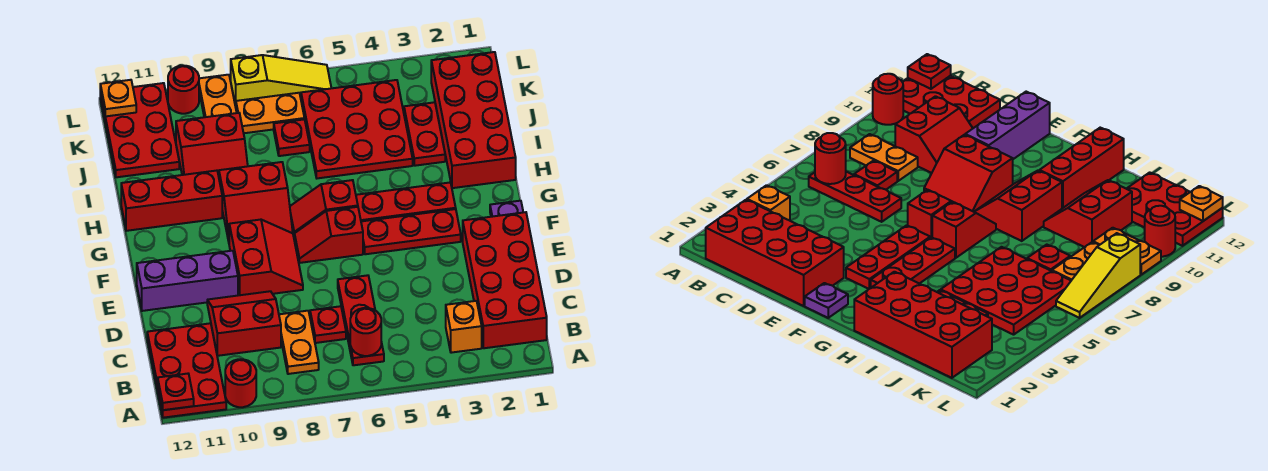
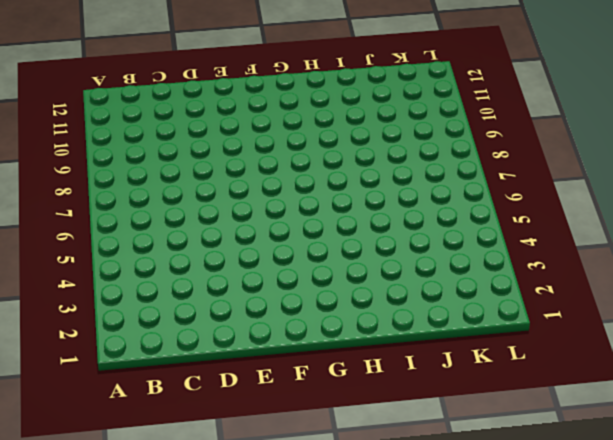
none -> red 1x1 round brick [225,359,256,407]
none -> red 2x3 plate [147,323,226,418]
none -> red 2x4 brick [463,212,547,348]
none -> orange 1x1 brick [446,301,482,353]

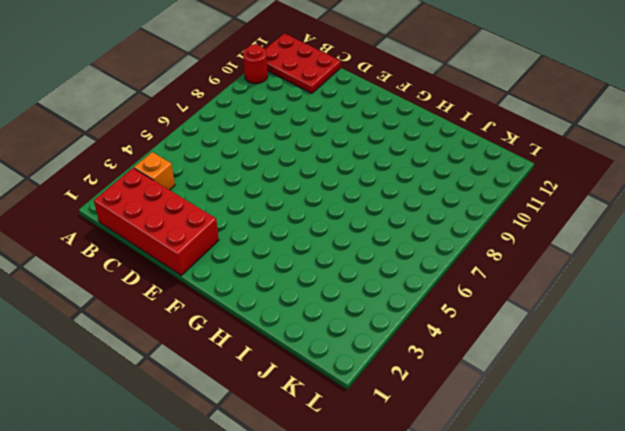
none -> red 1x3 plate [338,275,384,365]
none -> orange 1x2 plate [279,311,319,374]
none -> red 1x1 plate [310,306,346,343]
none -> red 2x2 slope [207,291,281,356]

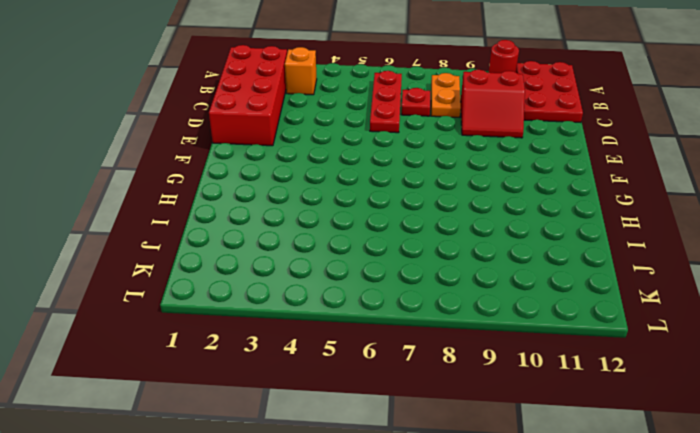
none -> red 2x2 slope [229,220,303,295]
none -> purple 1x3 brick [137,251,238,311]
none -> purple 1x1 plate [490,201,523,217]
none -> red 1x3 plate [361,209,461,254]

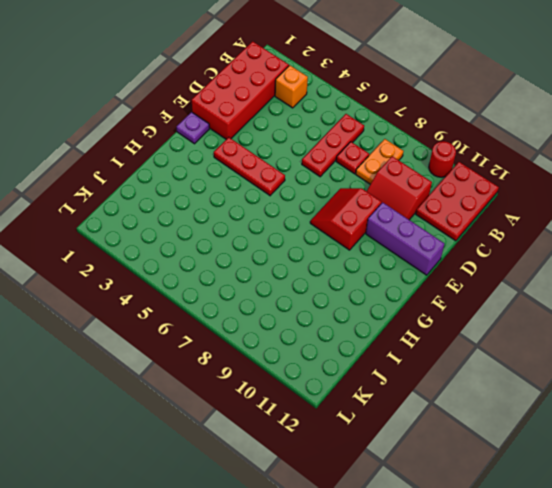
none -> red 1x2 slope [295,207,363,263]
none -> red 1x3 plate [356,182,456,221]
none -> red 1x2 slope [290,180,358,236]
none -> red 2x2 slope [219,162,293,242]

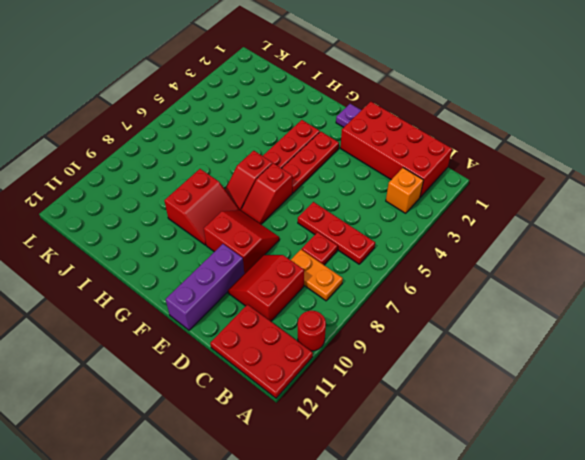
none -> red 2x4 brick [431,52,516,188]
none -> red 1x3 brick [121,171,222,231]
none -> red 1x2 plate [404,102,445,166]
none -> red 3x3 plate [301,80,413,178]

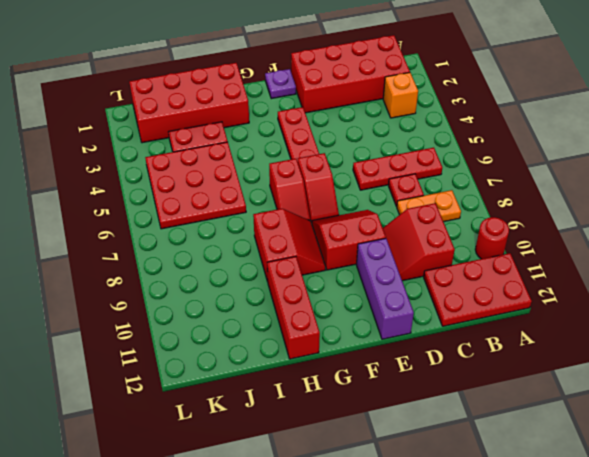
none -> red 1x3 plate [356,182,456,221]
none -> red 2x2 slope [176,113,248,176]
none -> red 1x1 plate [274,119,310,156]
none -> red 2x3 plate [100,83,179,177]

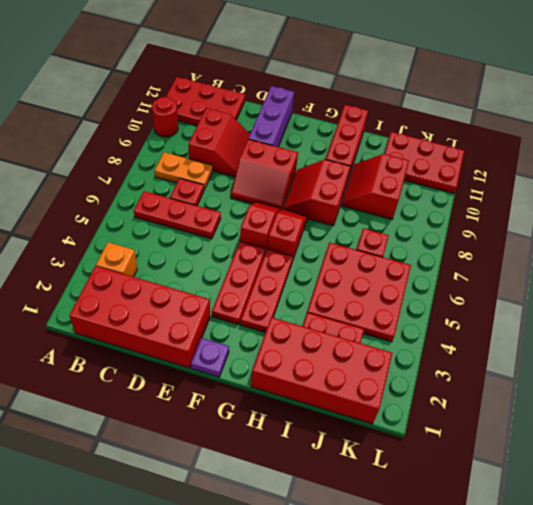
none -> orange 1x2 plate [236,93,304,133]
none -> orange 1x2 plate [199,75,237,117]
none -> yellow 1x3 slope [231,55,331,106]
none -> red 1x1 round brick [168,66,199,114]

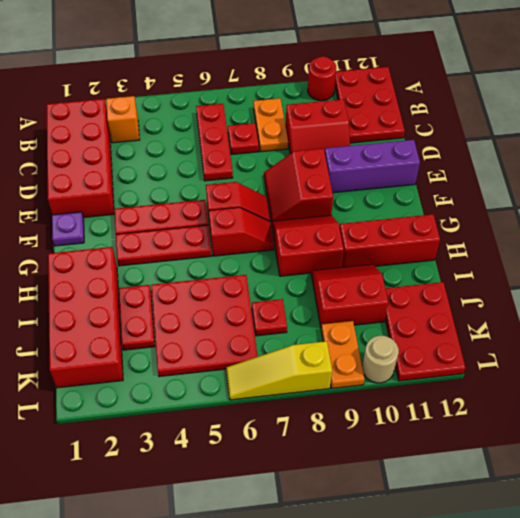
tan 1x1 round brick [362,336,399,383] -> red 1x1 round brick [168,66,199,114]
none -> orange 1x2 plate [236,93,304,133]
none -> red 1x1 plate [158,374,194,410]
none -> red 1x1 round brick [350,308,381,356]
none -> orange 1x1 plate [100,80,136,116]

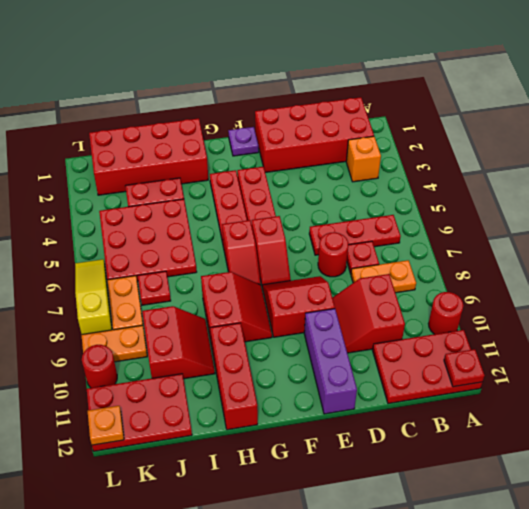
red 1x1 round brick [318,232,348,277] -> red 1x1 round brick moved to [350,308,381,356]

